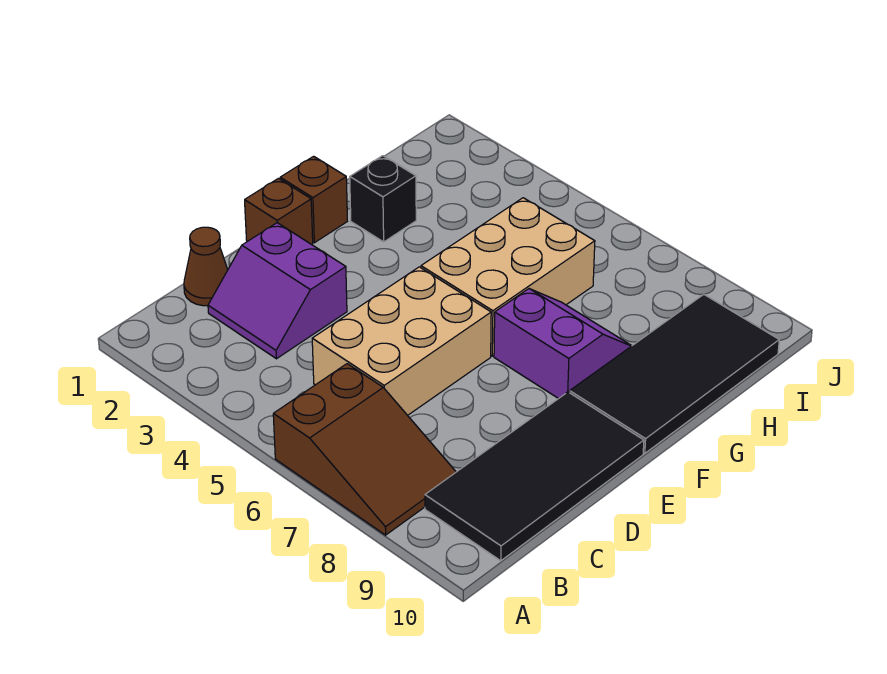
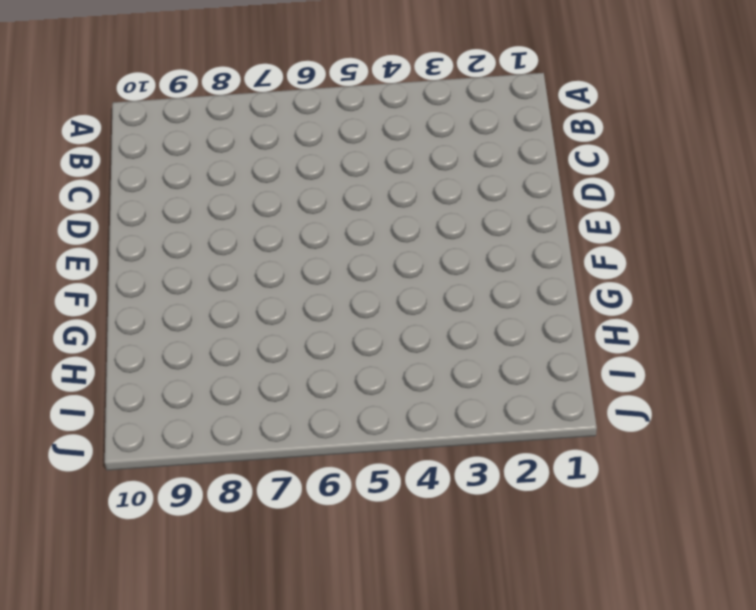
none -> brown 2x3 slope [273,364,456,535]
none -> black 2x4 tile [425,392,644,561]

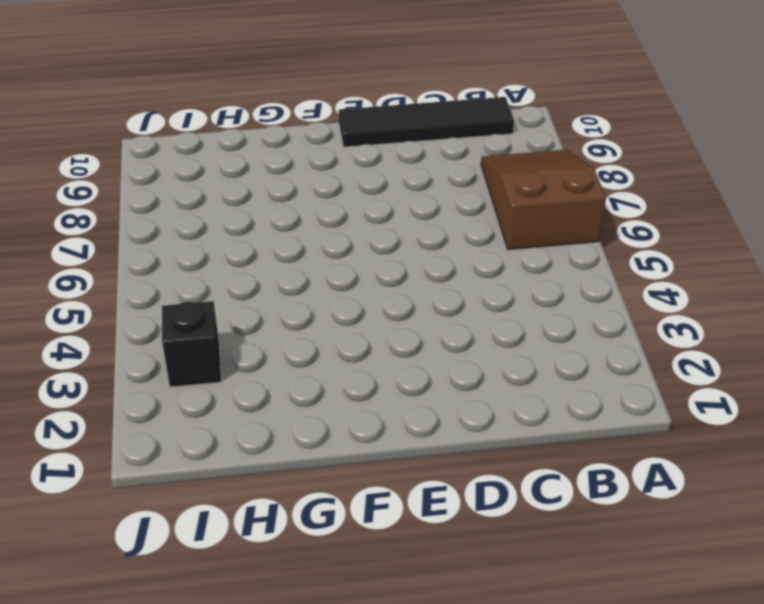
black 1x4 tile [339,97,514,147] -> black 2x4 tile [425,392,644,561]
black 1x1 brick [162,301,221,387] -> black 1x1 brick moved to [350,156,416,242]
none -> brown 1x1 cone [184,227,228,306]
none -> purple 2x2 slope [208,223,347,359]

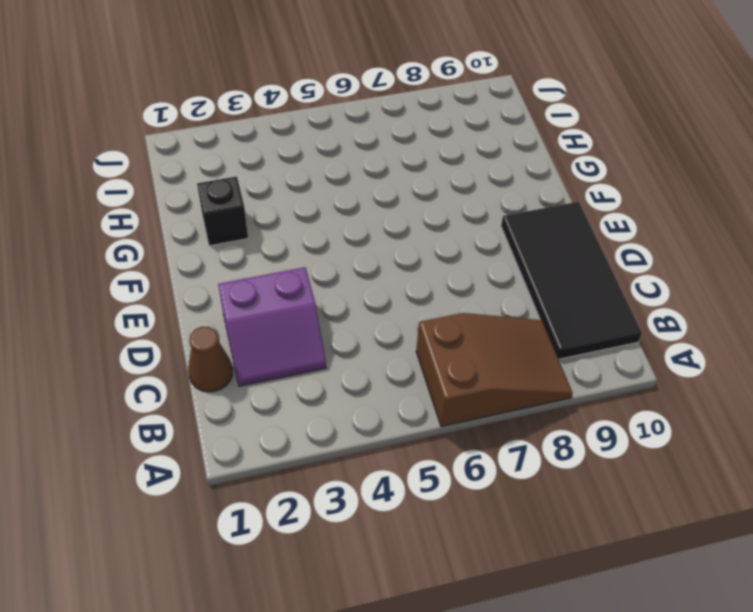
none -> tan 2x3 brick [312,267,491,415]
none -> brown 1x1 brick [245,178,313,245]

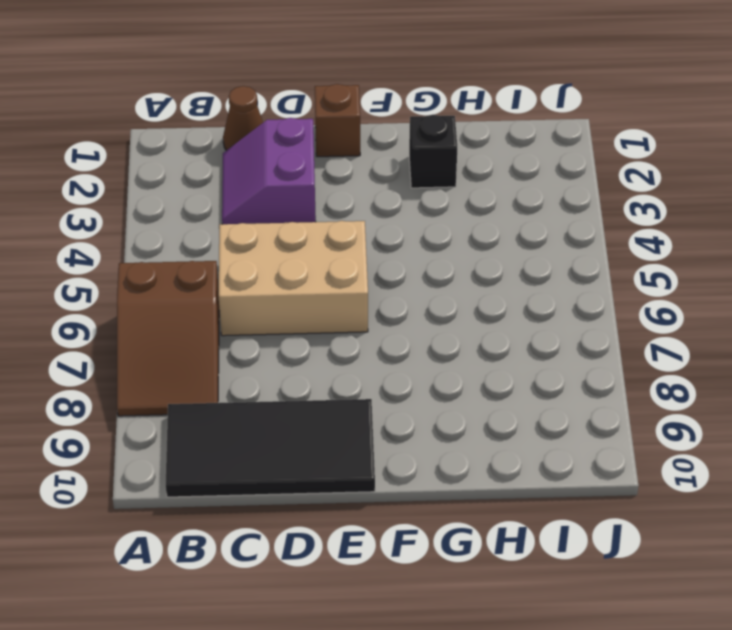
none -> brown 1x1 brick [280,156,347,243]
none -> tan 2x3 brick [421,198,595,356]

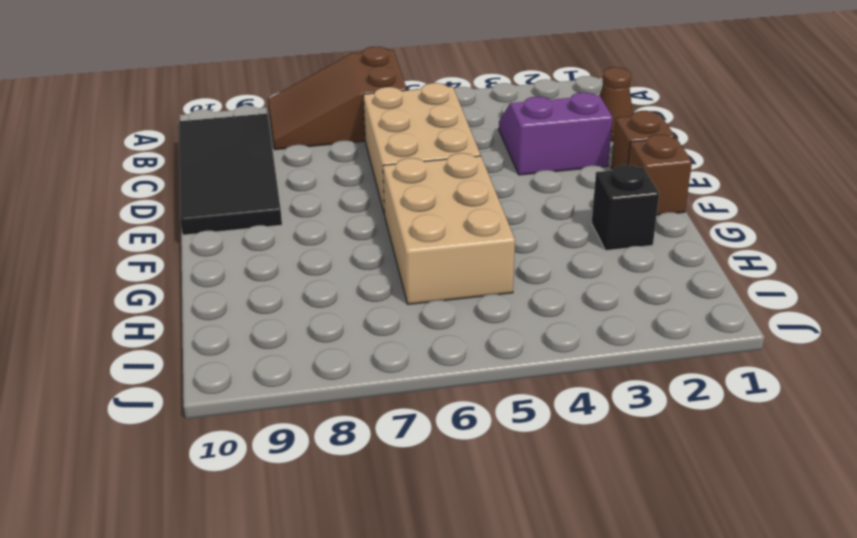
none -> purple 2x2 slope [494,289,632,399]
none -> black 2x4 tile [570,294,779,453]

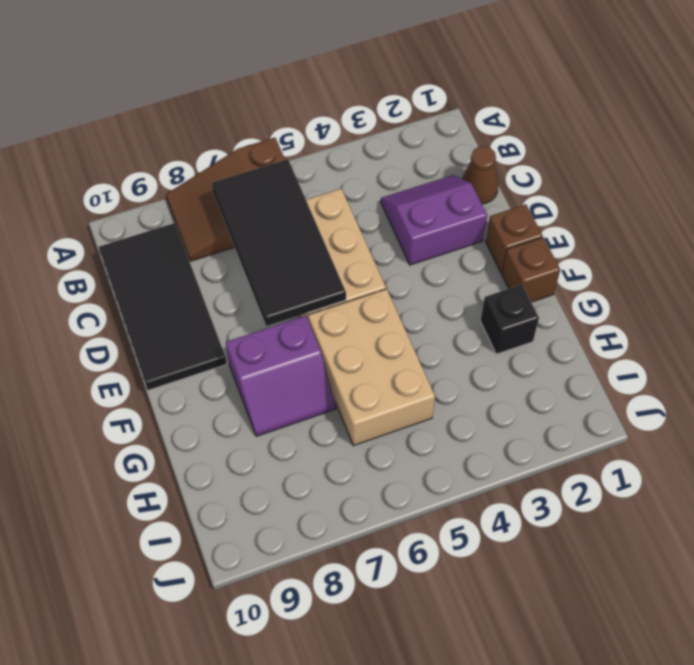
black 2x4 tile [212,159,346,326] -> black 2x4 tile moved to [570,294,779,453]

